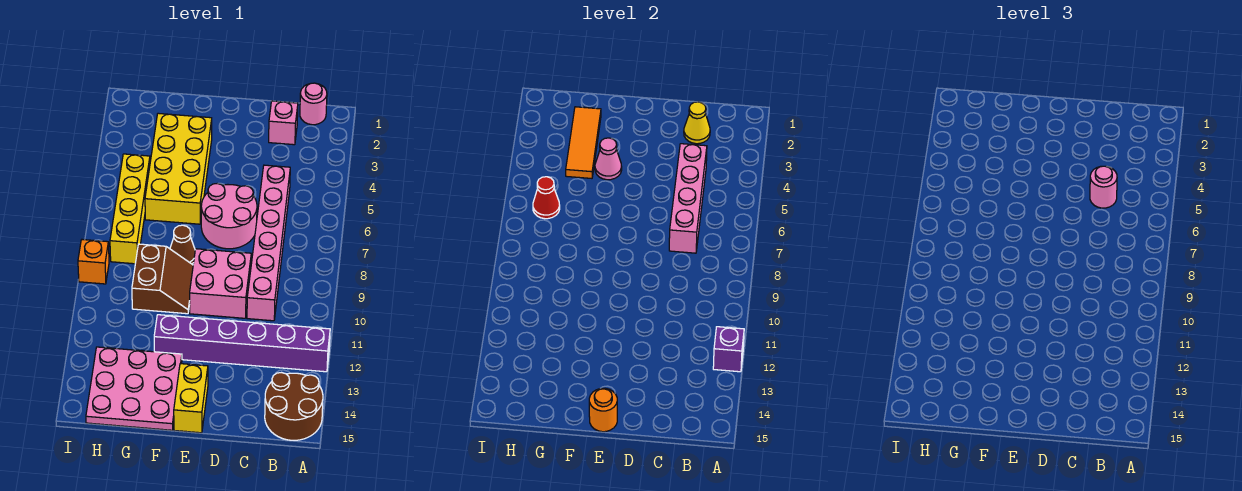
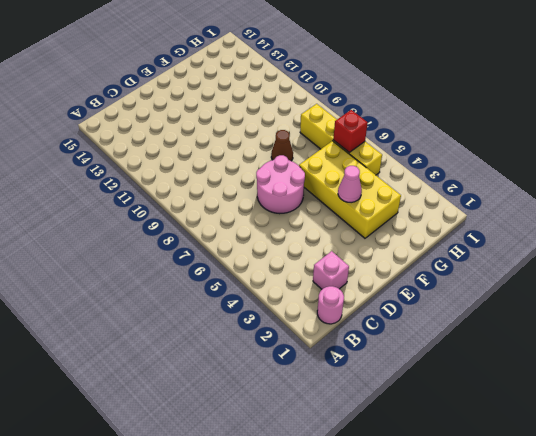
red 1x1 brick [333,110,368,153] -> red 1x1 cone [533,177,560,219]
none -> purple 1x6 brick [154,315,330,372]
none -> brown 2x2 round brick [265,373,323,440]
none -> pink 1x6 brick [247,165,290,321]

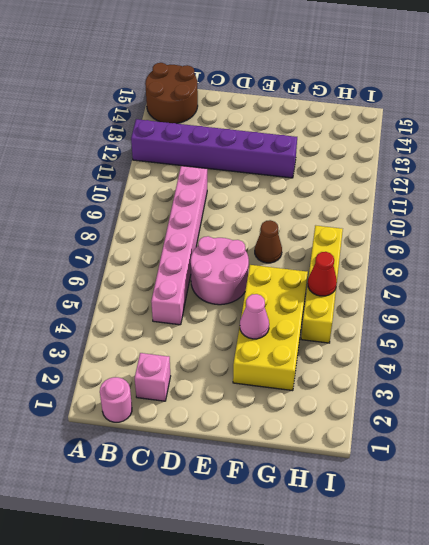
none -> pink 2x2 brick [190,249,251,318]
none -> yellow 1x2 brick [174,364,208,433]
none -> brown 2x2 slope [132,244,193,314]

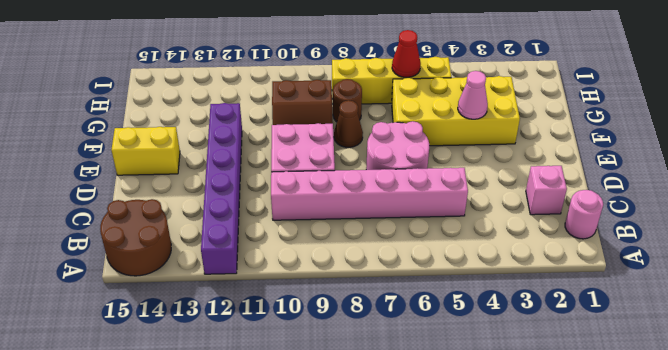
brown 1x1 round brick [333,79,362,122] -> none
none -> pink 3x3 plate [86,347,182,430]
none -> orange 1x1 brick [78,240,109,284]
none -> purple 1x1 brick [713,327,744,372]

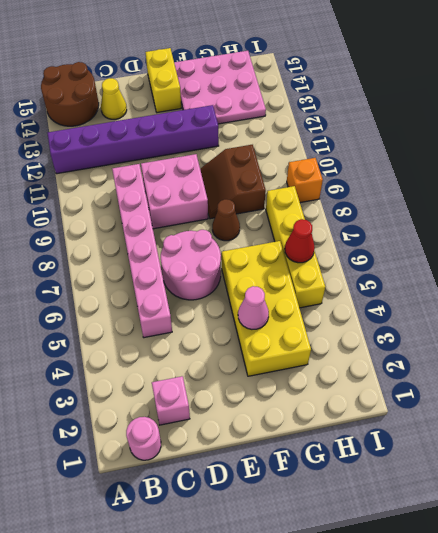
yellow 1x1 cone [101,78,127,119] -> yellow 1x1 cone moved to [684,102,710,144]
none -> purple 1x1 brick [713,327,744,372]
none -> pink 1x4 brick [669,144,707,253]
none -> orange 1x1 round brick [589,388,617,432]

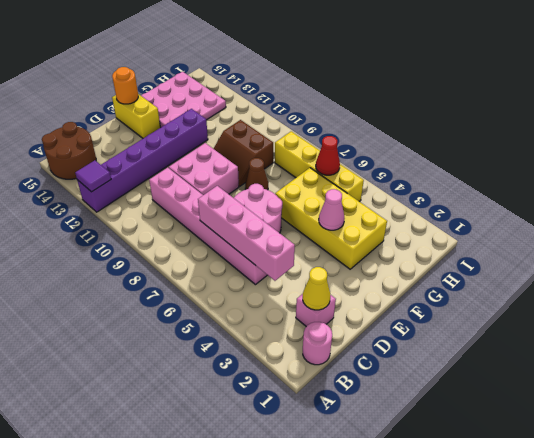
purple 1x1 tile [75,160,111,192] -> purple 1x1 brick [713,327,744,372]
none -> orange 1x1 brick [78,240,109,284]
none -> orange 1x3 tile [566,107,601,178]
none -> pink 1x1 round brick [1090,166,1117,208]

